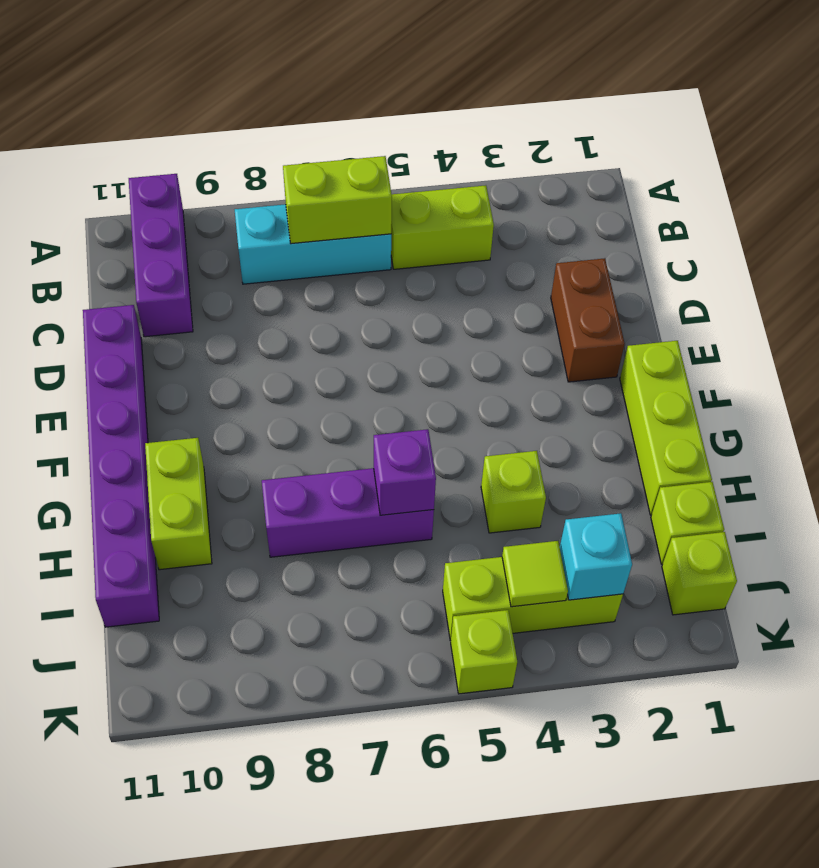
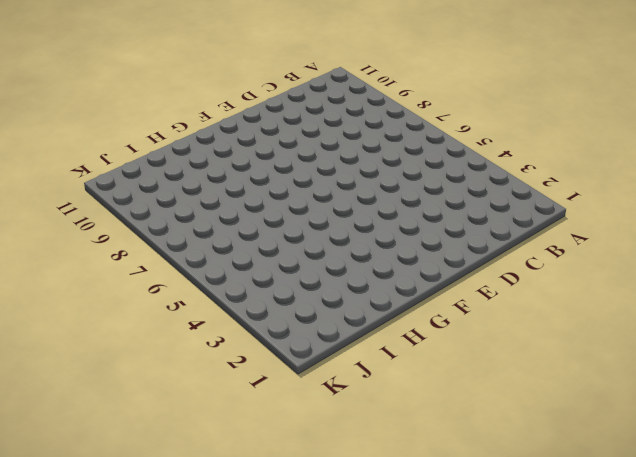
none -> purple 1x3 brick [129,174,193,337]
none -> lime 1x2 brick [391,185,494,269]
none -> cyan 1x3 brick [235,204,391,284]

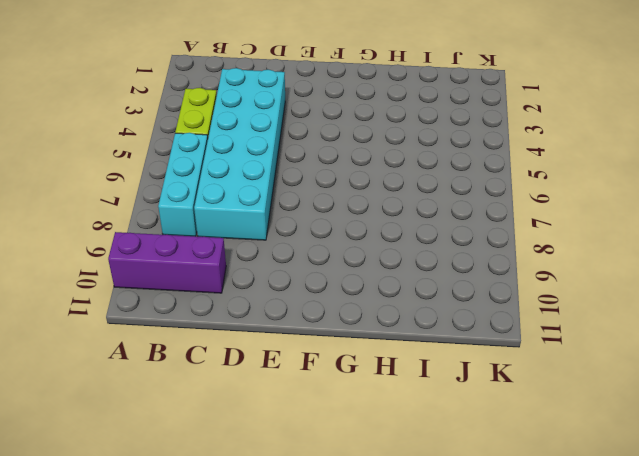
cyan 2x6 brick [194,68,285,240] -> none
none -> brown 1x2 brick [551,258,625,382]
none -> purple 1x6 brick [83,305,159,627]
none -> lime 1x3 brick [620,341,712,515]

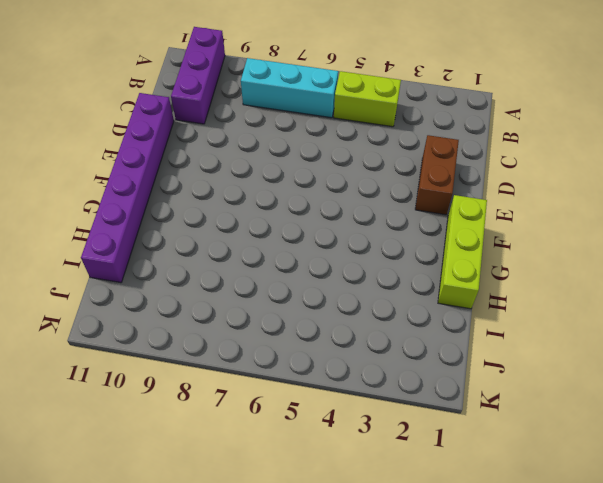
none -> lime 1x2 brick [145,438,212,570]
none -> lime 1x1 brick [481,451,546,533]
none -> purple 1x3 brick [262,468,434,557]

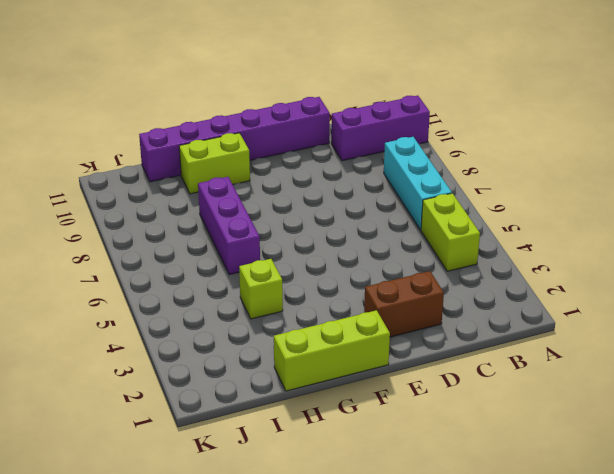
none -> lime 1x1 brick [651,482,724,564]
none -> lime 1x1 brick [662,532,737,615]
none -> lime 1x3 brick [443,557,623,641]

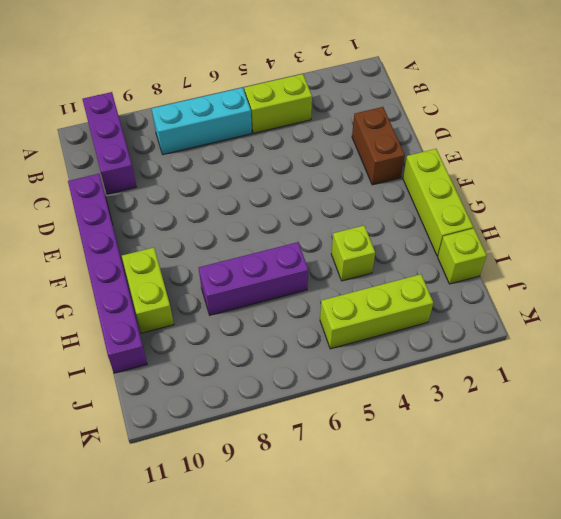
none -> lime 1x1 brick [662,532,737,615]
none -> lime 1x1 brick [451,610,517,694]
none -> lime 1x2 brick [283,156,392,244]

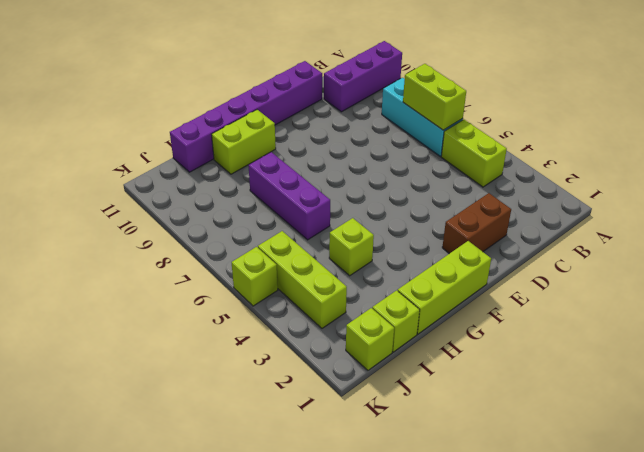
none -> purple 1x1 brick [374,429,436,515]
none -> cyan 1x1 brick [560,513,632,600]
none -> lime 1x1 tile [502,541,568,607]

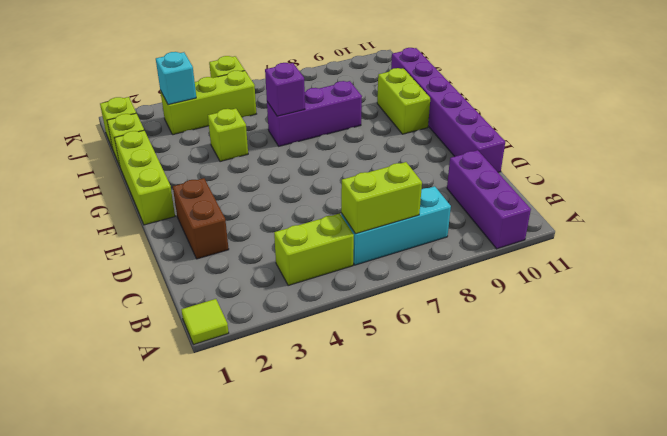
lime 1x1 tile [181,299,229,344] -> lime 1x1 tile moved to [502,541,568,607]

